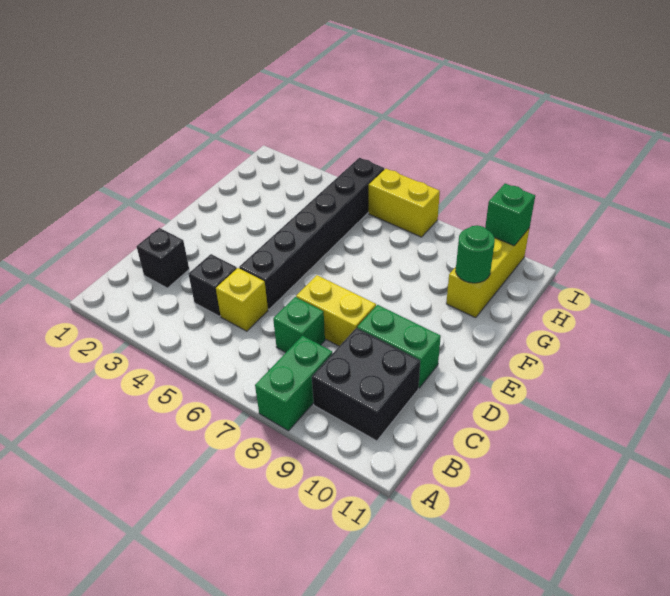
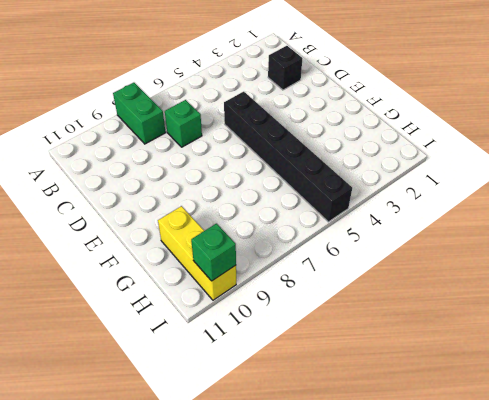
none -> black 2x2 brick [312,328,420,441]
none -> black 1x1 brick [188,254,237,316]
none -> yellow 1x1 brick [216,268,268,331]

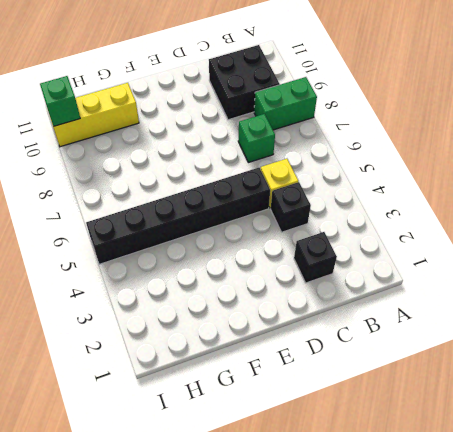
none -> yellow 1x2 brick [296,275,376,346]
none -> green 1x2 brick [357,305,441,388]
none -> yellow 1x2 brick [369,169,440,237]

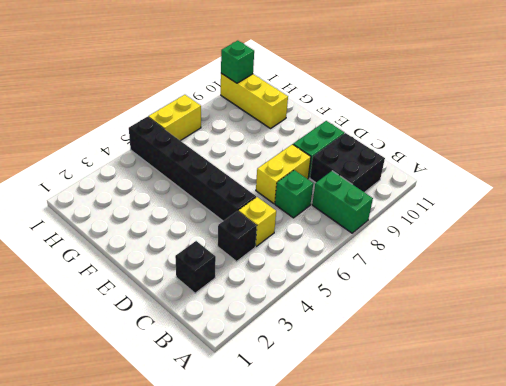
none -> green 1x1 round brick [456,225,495,283]

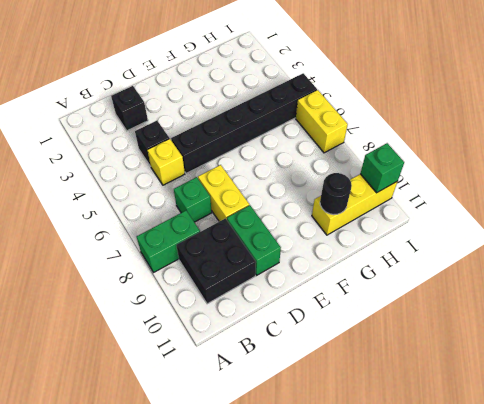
black 1x1 round brick [320,173,352,215] -> green 1x1 round brick [456,225,495,283]

